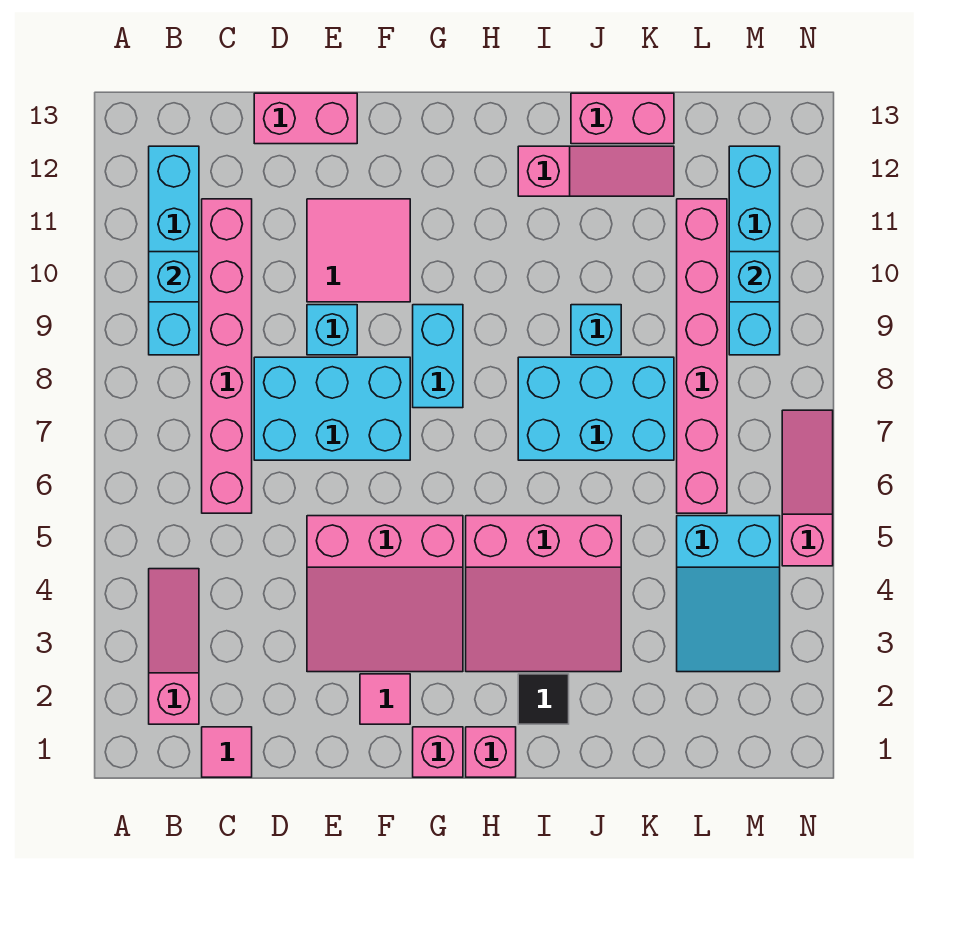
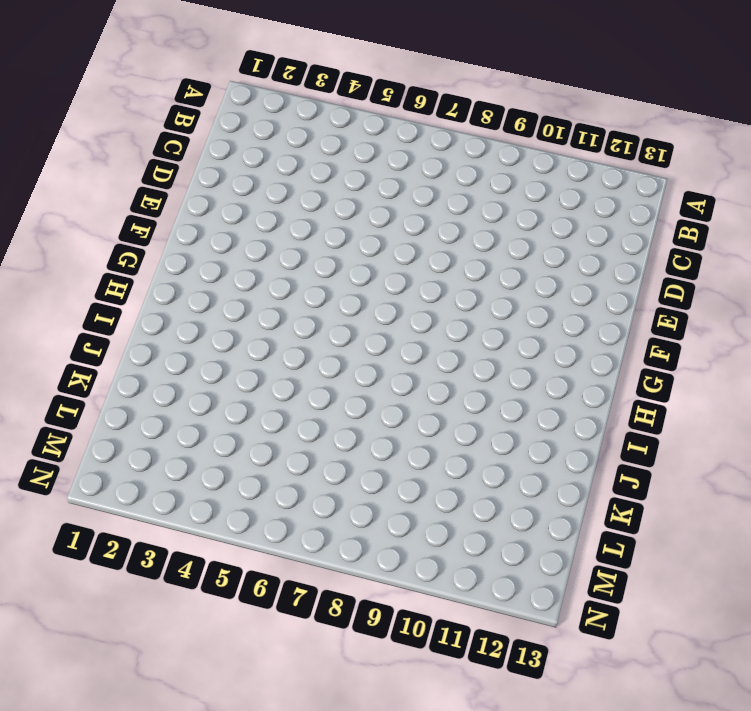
none -> pink 1x3 slope [149,569,199,724]
none -> cyan 1x4 brick [149,146,199,355]
none -> pink 1x1 tile [202,727,252,777]

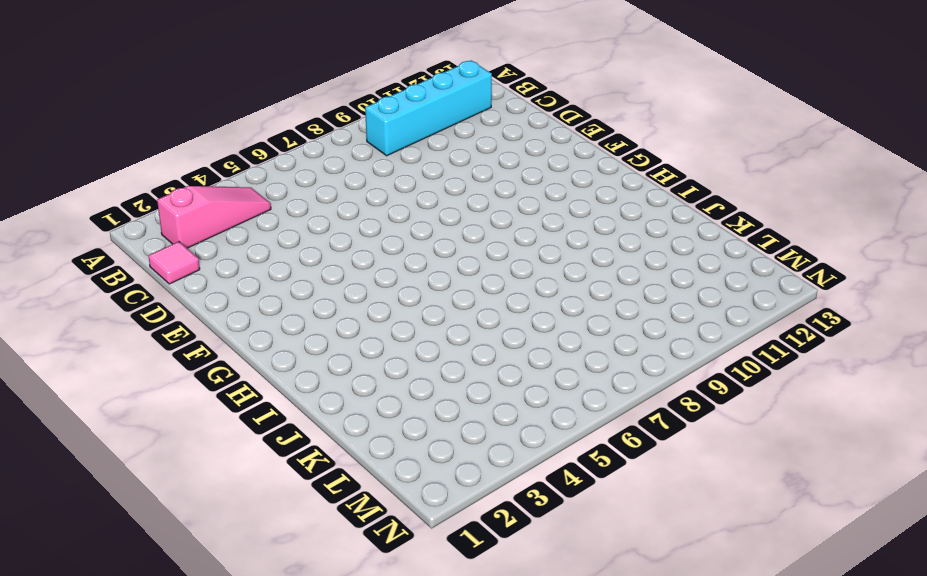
none -> pink 1x6 brick [202,199,252,513]
none -> cyan 2x3 brick [254,357,410,460]
none -> pink 1x2 brick [254,93,357,144]

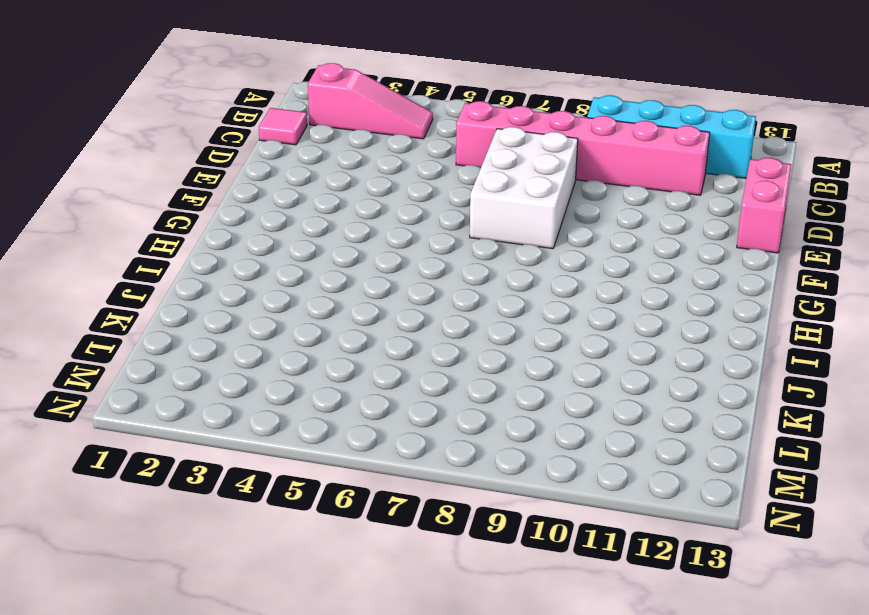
white 2x3 brick [470,127,578,249] -> cyan 2x3 brick [254,357,410,460]
none -> pink 3x3 slope [307,516,463,672]
none -> cyan 1x1 brick [307,305,357,355]
none -> pink 2x2 tile [307,199,410,302]

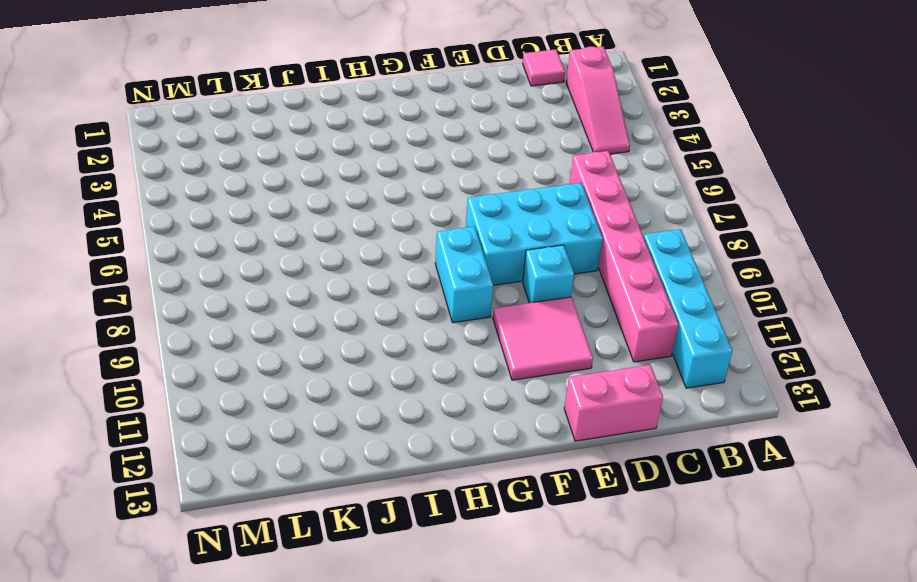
none -> pink 3x3 slope [307,516,463,672]
none -> pink 1x1 tile [360,674,410,724]
none -> pink 1x1 brick [413,727,463,777]

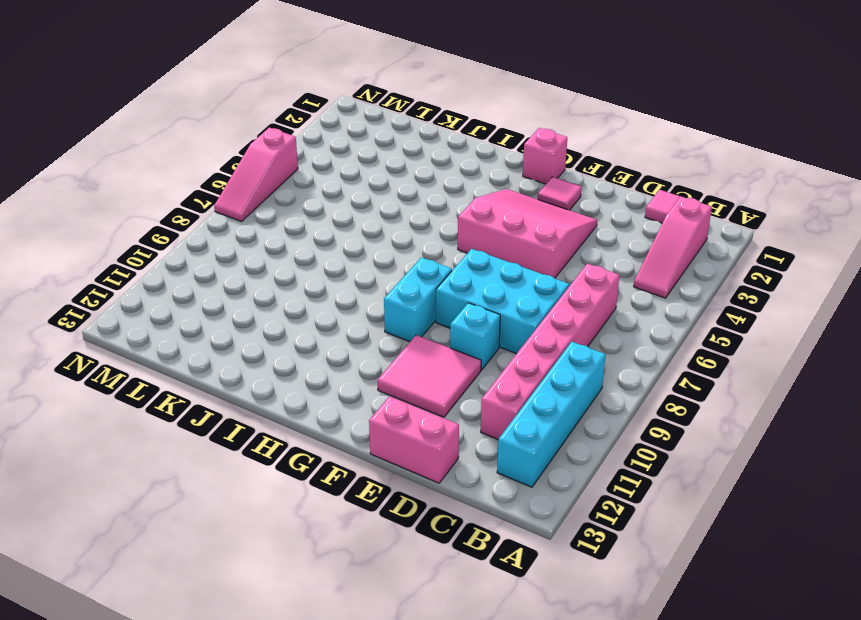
none -> pink 1x1 brick [466,727,516,777]
none -> pink 3x3 slope [466,516,621,672]
none -> black 1x1 tile [518,674,569,724]

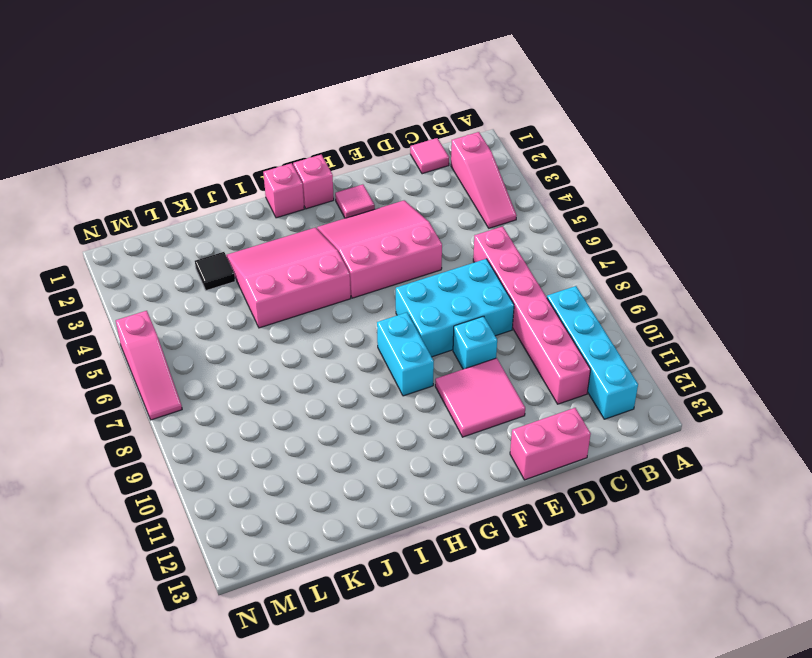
black 1x1 tile [195,252,235,291] -> black 1x1 tile moved to [518,674,569,724]
none -> cyan 2x3 brick [518,357,674,460]
none -> pink 1x3 slope [518,146,674,196]
none -> cyan 1x1 brick [571,305,621,355]

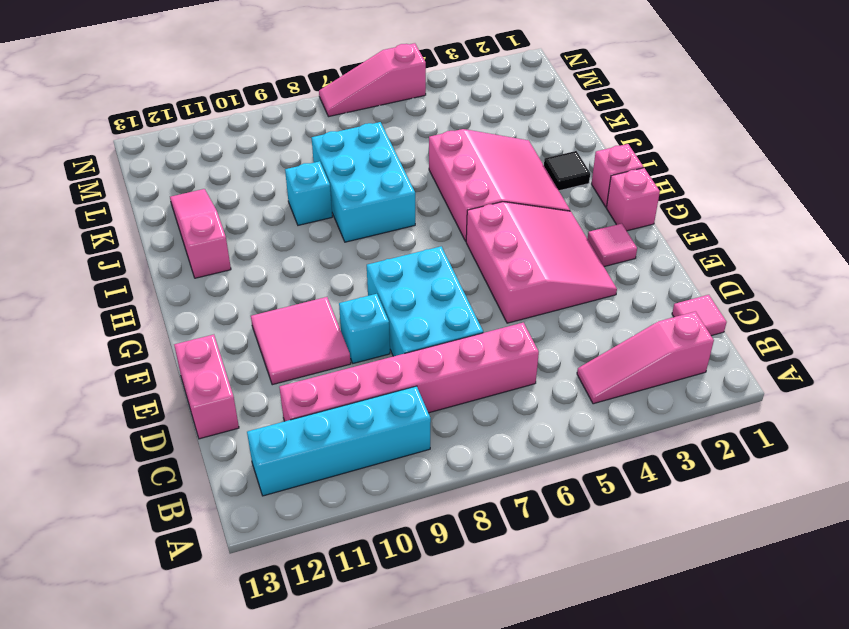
none -> cyan 1x2 brick [413,305,463,408]
none -> pink 1x2 brick [571,93,674,144]
none -> cyan 2x3 slope [677,516,780,672]

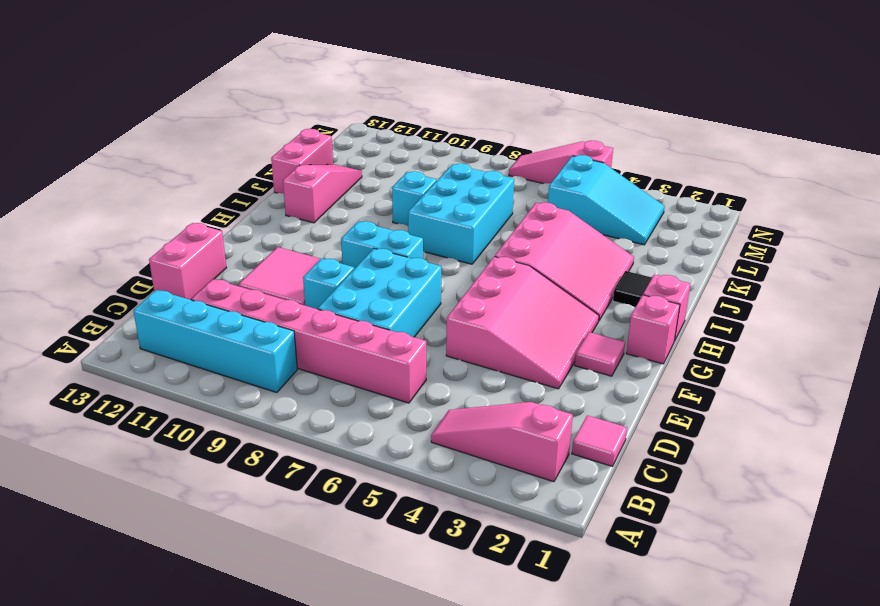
none -> pink 1x6 brick [677,199,727,513]
none -> cyan 1x4 brick [729,146,780,355]
none -> cyan 1x1 brick [149,252,199,302]

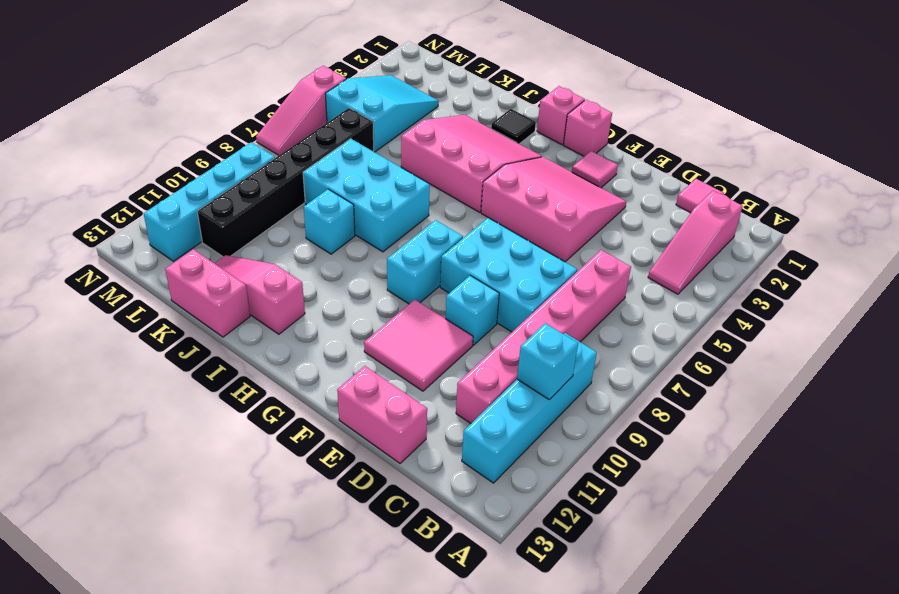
black 1x6 brick [197,108,374,257] -> pink 1x6 brick [677,199,727,513]
none -> cyan 1x1 brick [729,252,780,302]

